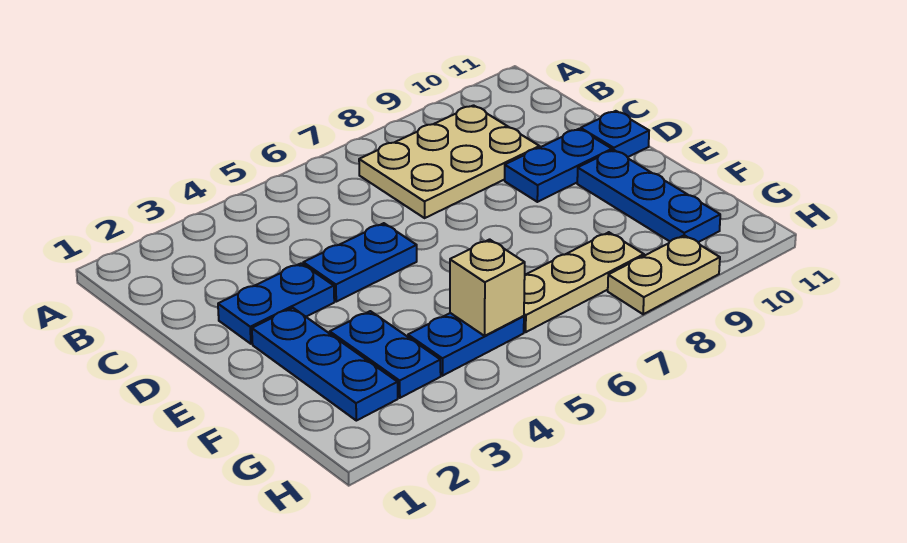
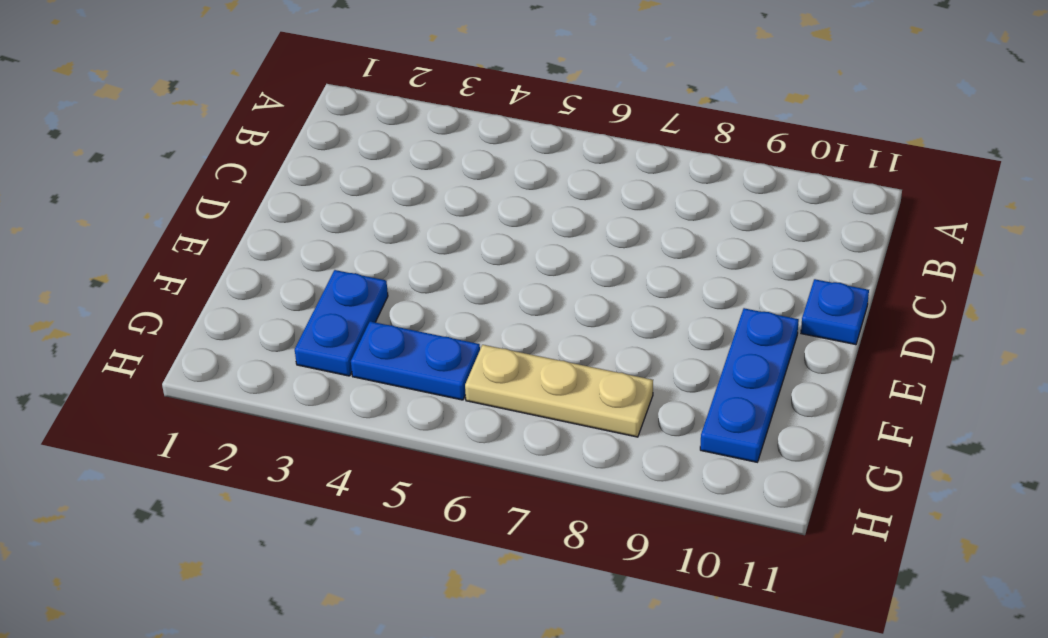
none -> tan 2x3 plate [359,105,540,218]
none -> blue 1x2 plate [218,263,334,344]
none -> blue 1x2 plate [303,223,417,302]

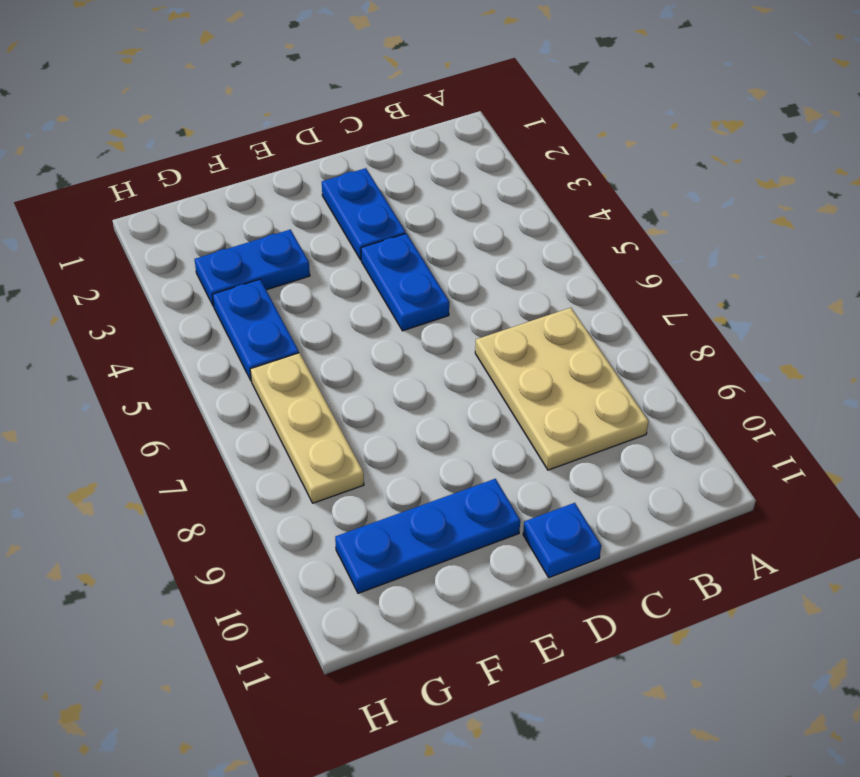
none -> blue 1x2 plate [505,129,612,202]
none -> blue 1x3 plate [252,308,398,421]
none -> tan 1x2 plate [608,235,720,314]

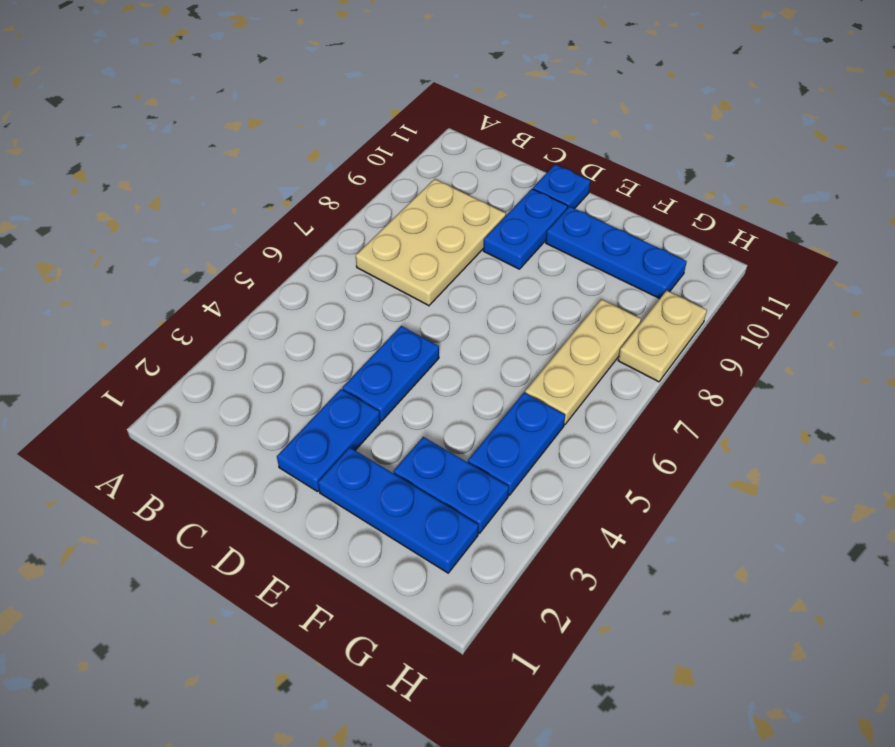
none -> tan 1x1 brick [450,239,525,336]

